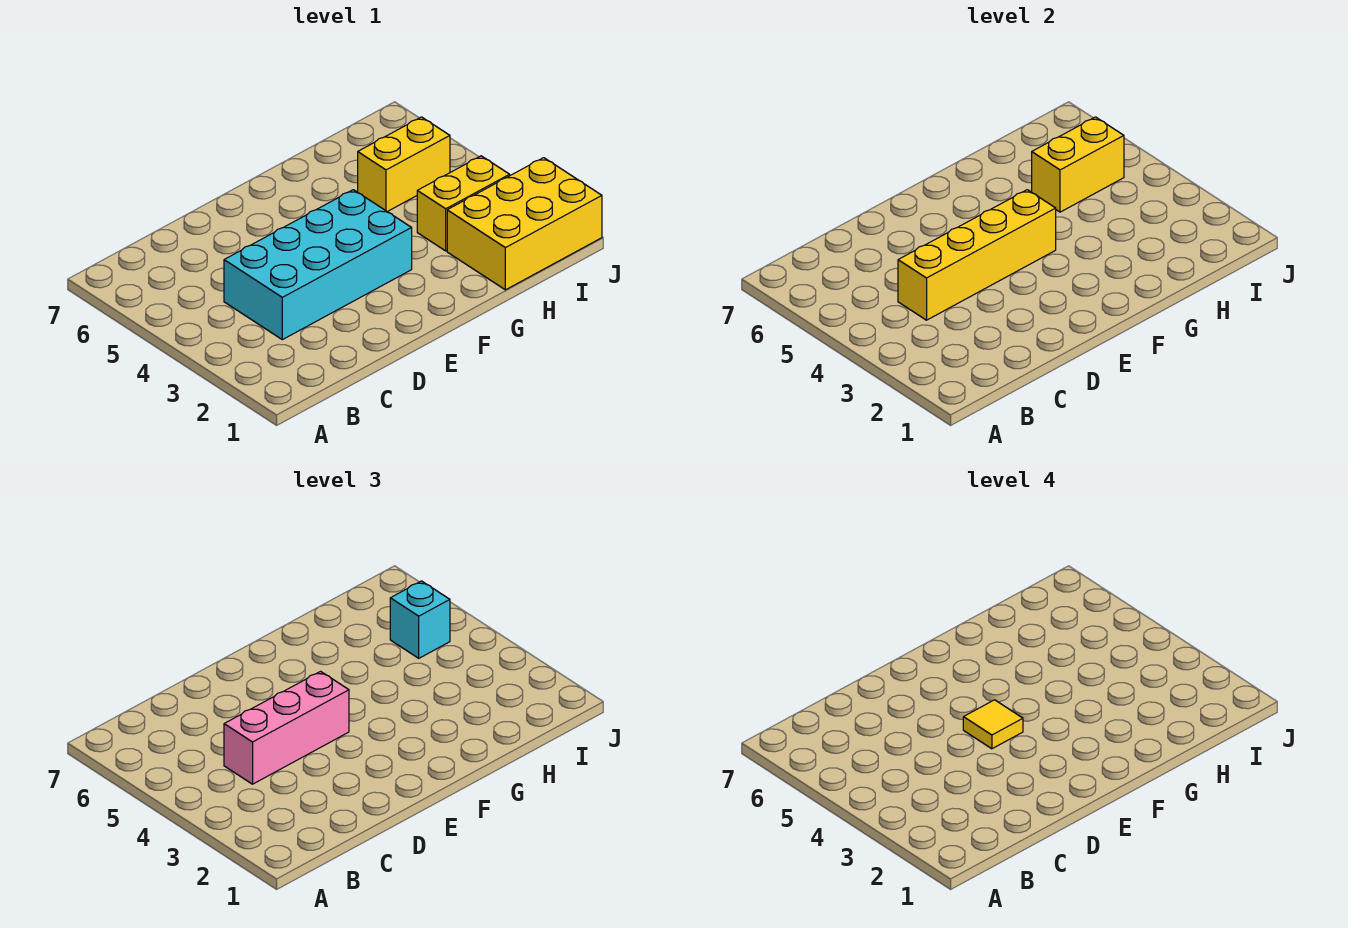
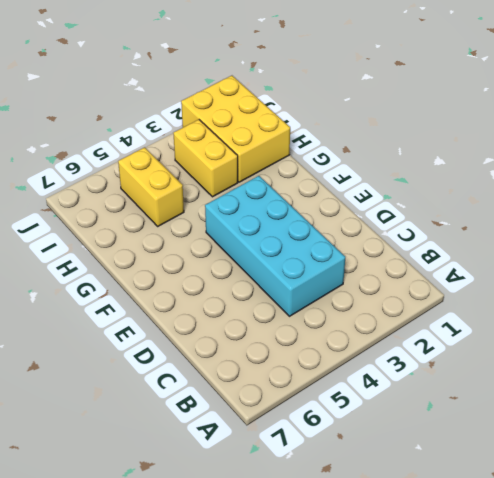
none -> yellow 1x4 brick [898,190,1056,320]
none -> yellow 1x2 brick [1032,117,1124,212]

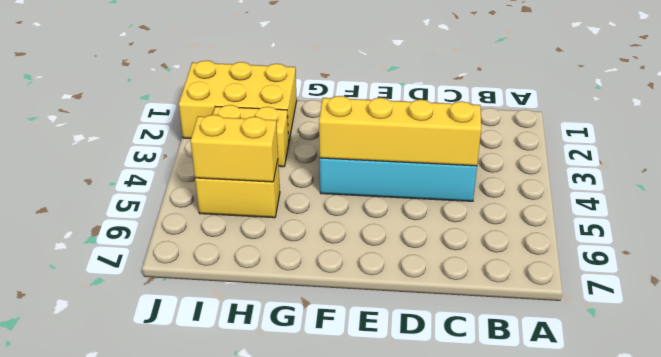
none -> pink 1x3 brick [224,671,349,784]
none -> cyan 1x1 brick [390,581,450,658]

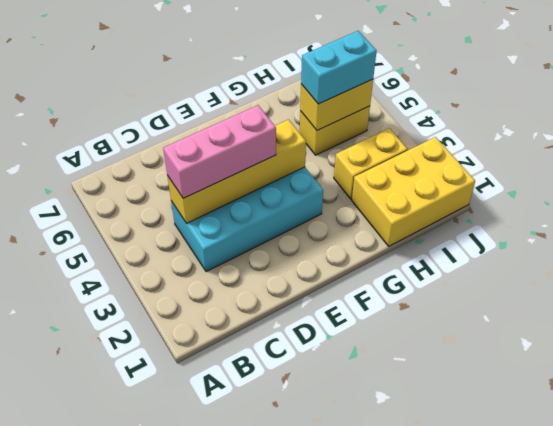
cyan 1x2 brick [301,31,376,104] -> cyan 1x1 brick [390,581,450,658]
none -> yellow 1x1 tile [963,700,1023,749]

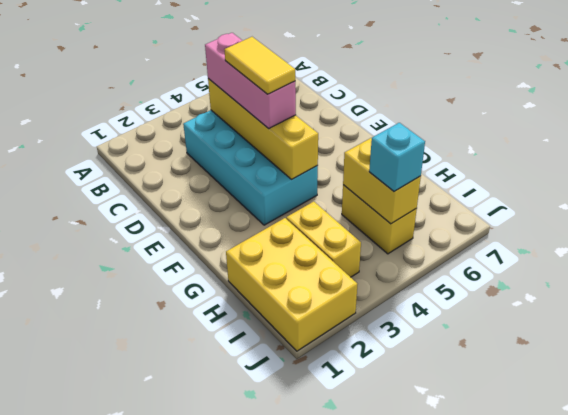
yellow 1x2 tile [224,37,295,94] -> yellow 1x1 tile [963,700,1023,749]

